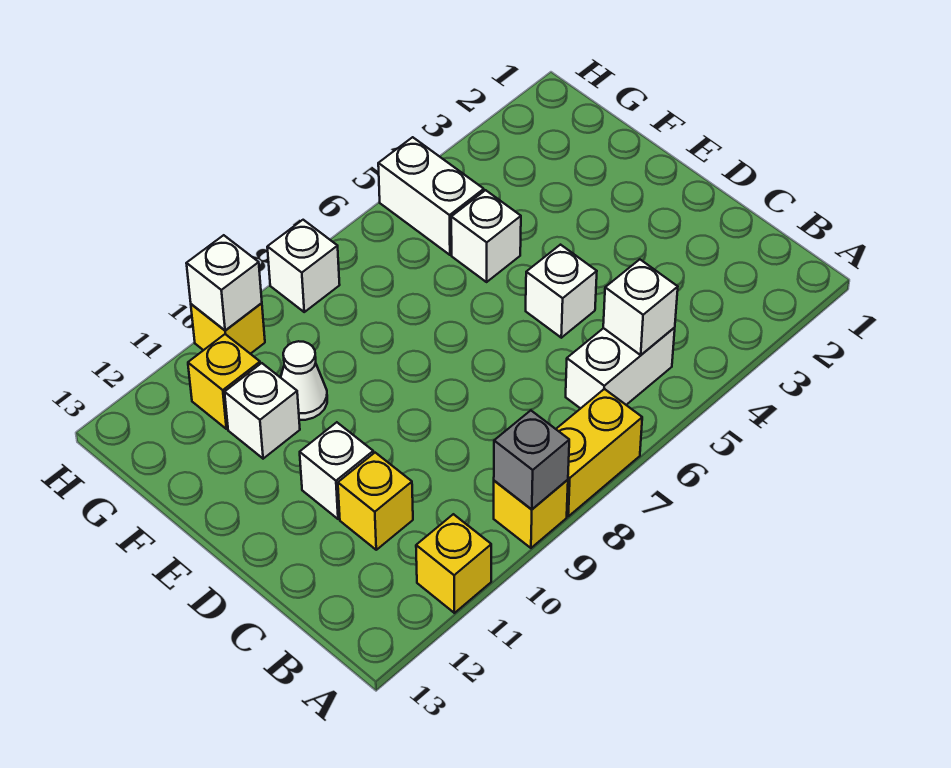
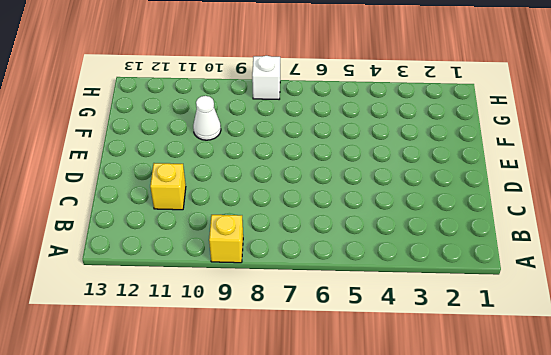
none -> yellow 1x2 brick [556,389,642,516]
none -> yellow 1x1 brick [416,514,491,613]
none -> white 1x2 brick [566,328,675,409]

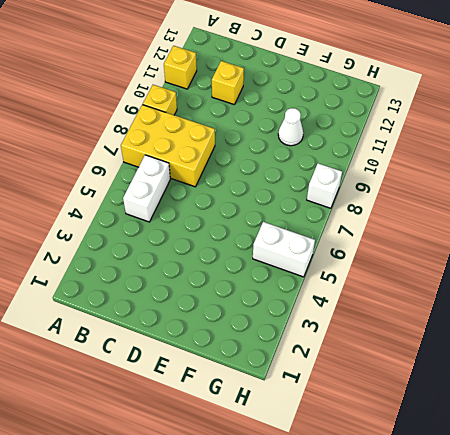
yellow 2x3 brick [121,105,215,187] -> yellow 1x2 brick [556,389,642,516]
none -> white 1x1 brick [526,245,597,338]
none -> white 1x1 brick [300,422,373,519]
none -> white 1x1 brick [451,190,521,282]

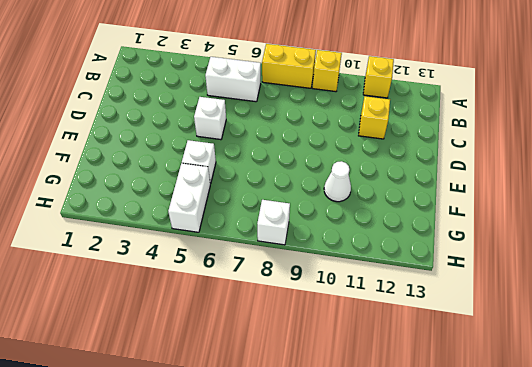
none -> white 1x1 brick [300,422,373,519]
none -> white 1x1 brick [225,363,300,459]
none -> yellow 1x1 brick [188,334,260,429]

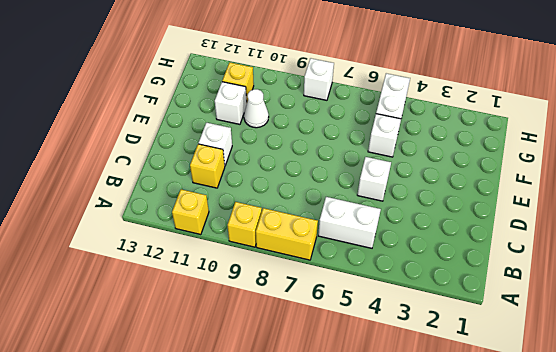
none -> yellow 1x1 brick [191,303,265,354]
none -> grey 1x1 brick [494,410,569,509]
none -> white 1x1 brick [603,260,678,355]

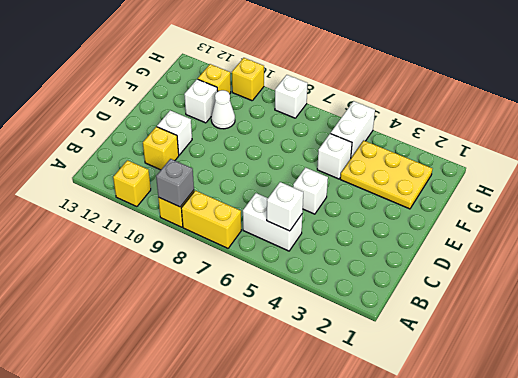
yellow 2x3 plate [340,141,432,209] -> none
none -> white 1x1 brick [186,235,262,330]

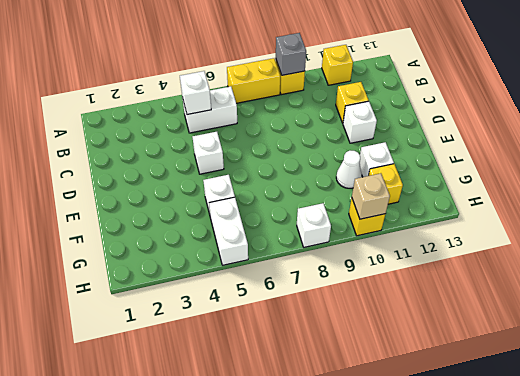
tan 1x1 brick [352,173,390,219] -> white 1x1 brick [186,235,262,330]

